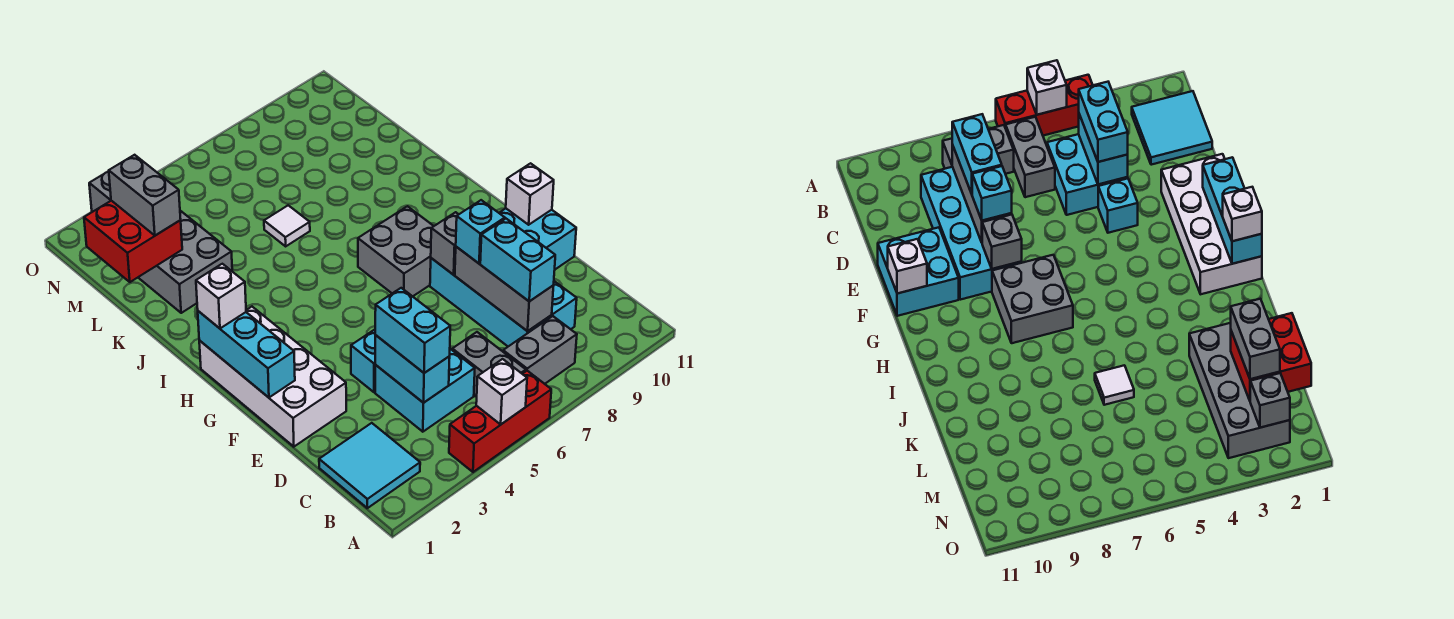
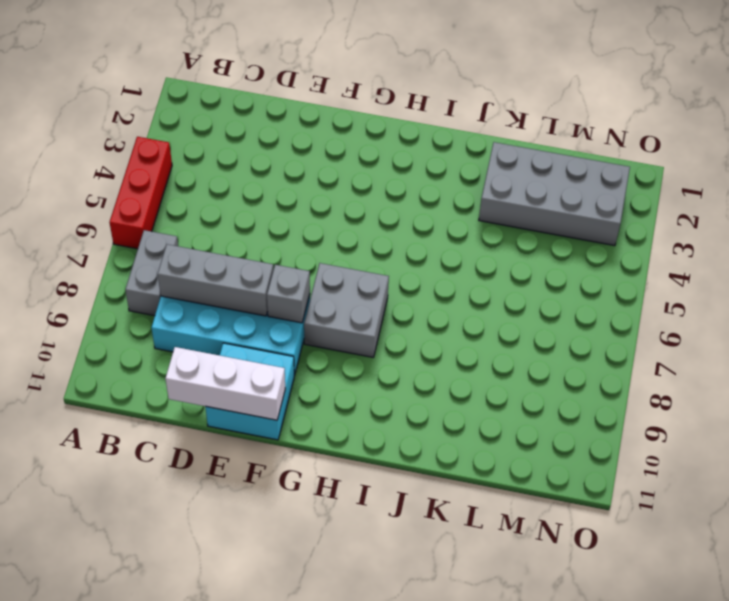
white 1x3 brick [165,347,285,420] -> white 1x1 brick [506,163,554,225]
none -> cyan 2x2 tile [319,423,420,508]
none -> grey 1x2 brick [452,332,526,397]
none -> cyan 2x2 brick [375,349,475,432]

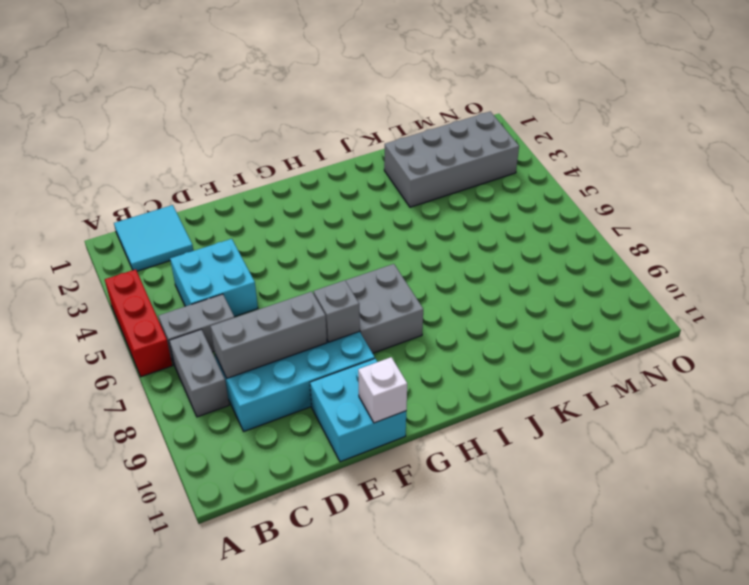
none -> white 2x4 brick [199,307,346,447]
none -> cyan 1x1 brick [351,330,375,392]
none -> white 1x1 tile [264,205,310,246]

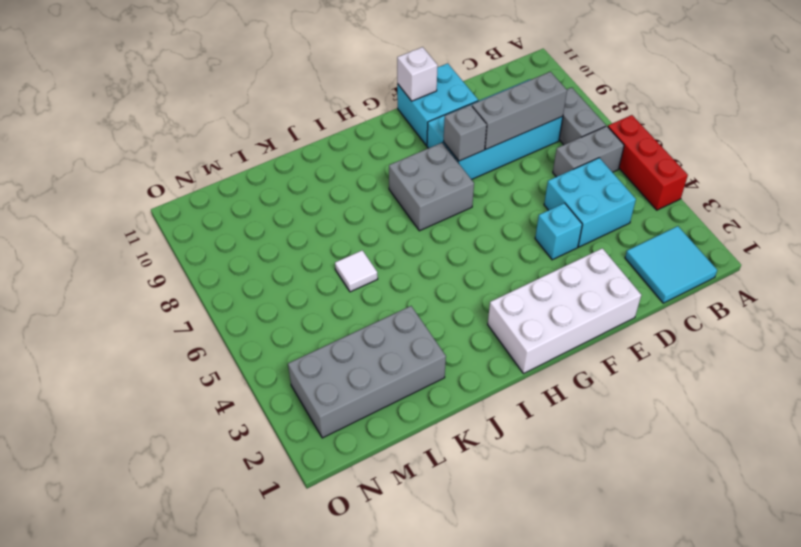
none -> white 1x1 brick [476,359,527,424]
none -> cyan 1x2 brick [375,335,450,403]
none -> cyan 1x3 brick [198,311,295,397]

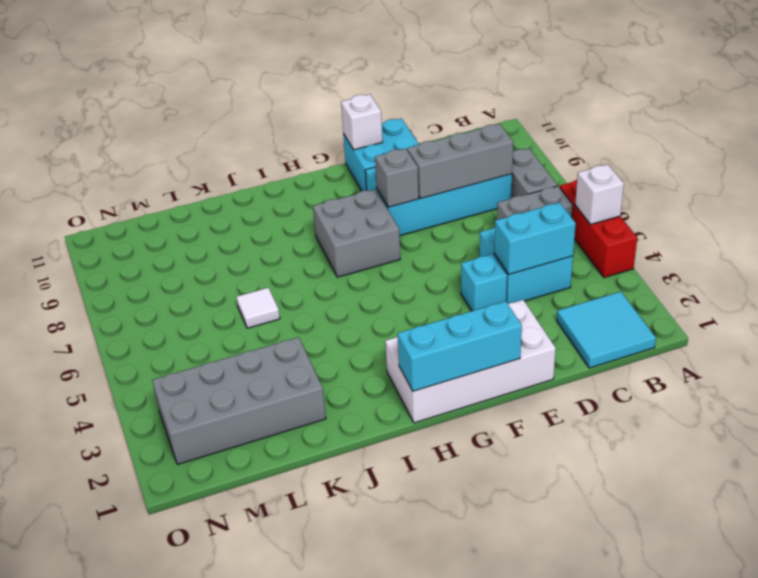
none -> red 2x2 brick [84,201,182,282]
none -> grey 1x1 brick [89,171,111,212]
none -> cyan 1x2 brick [375,288,450,373]

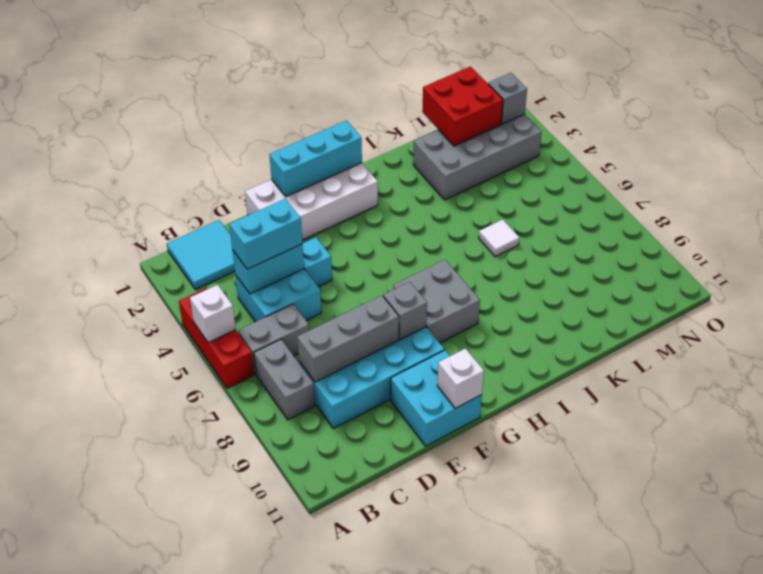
none -> cyan 1x2 brick [480,219,555,301]
none -> cyan 1x1 brick [456,200,505,263]
none -> white 1x1 brick [196,264,246,328]

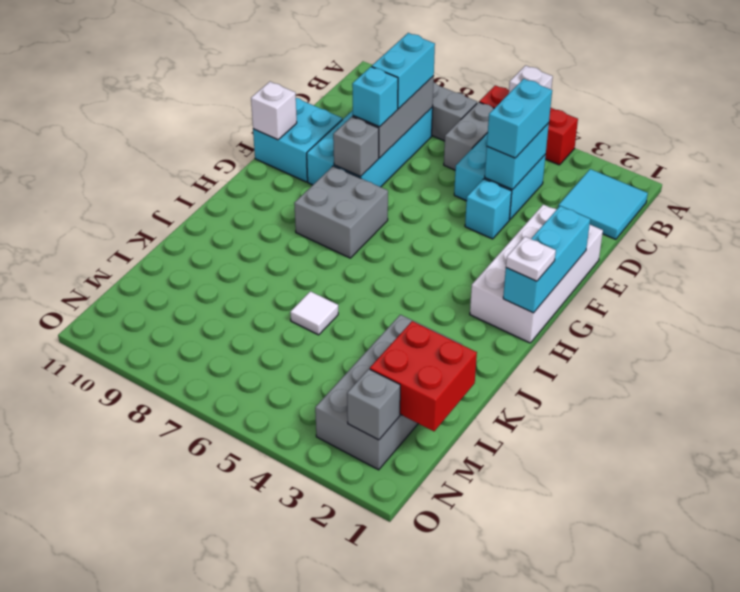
white 1x1 plate [506,237,556,281] -> white 1x1 brick [196,264,246,328]
none -> grey 1x2 brick [109,155,181,235]

